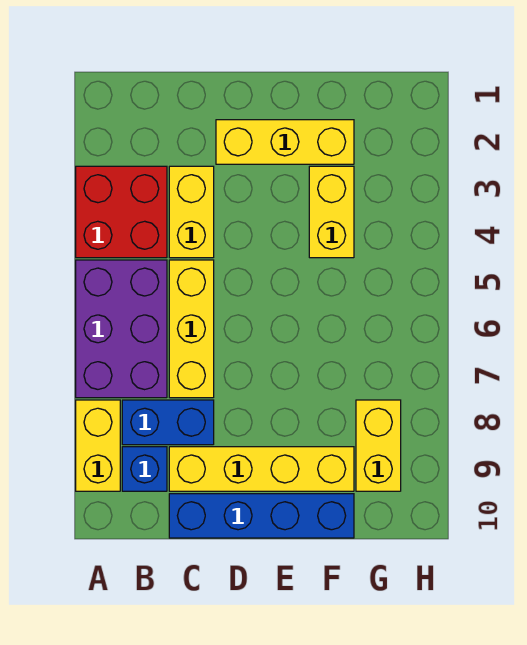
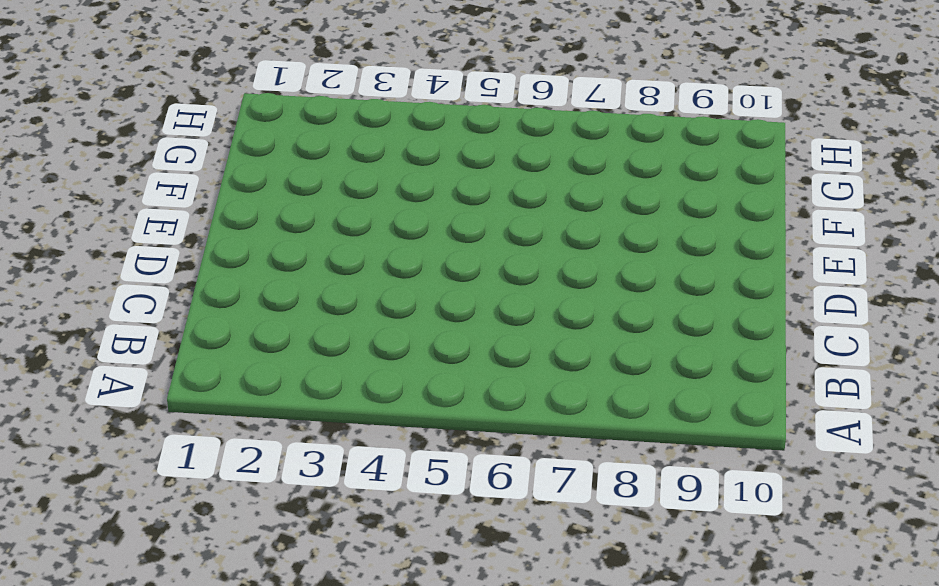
none -> red 2x2 brick [76,166,167,258]
none -> purple 2x3 brick [76,260,167,398]
none -> yellow 1x2 brick [76,400,120,491]

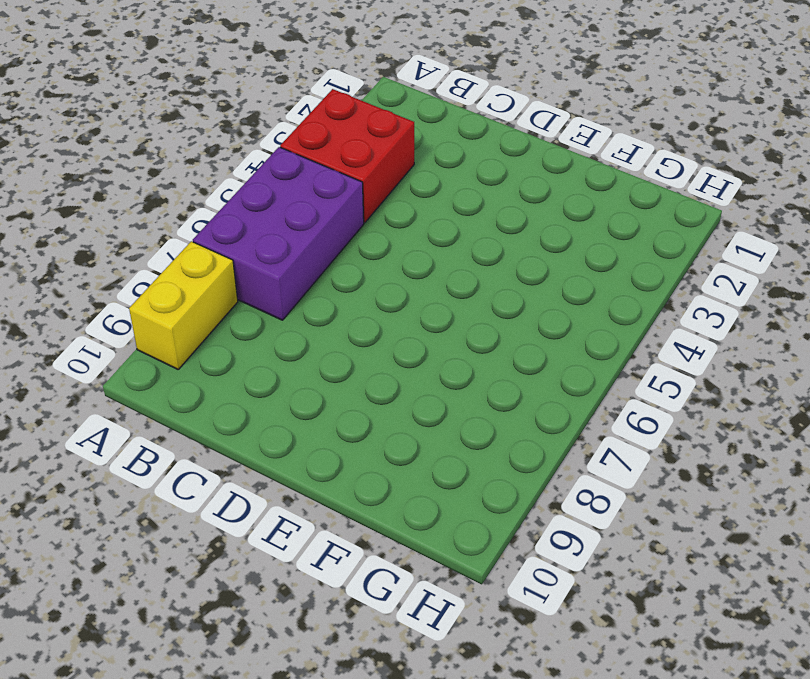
none -> blue 1x2 brick [122,400,214,445]
none -> blue 1x1 brick [122,447,167,491]
none -> yellow 1x2 brick [169,166,214,258]

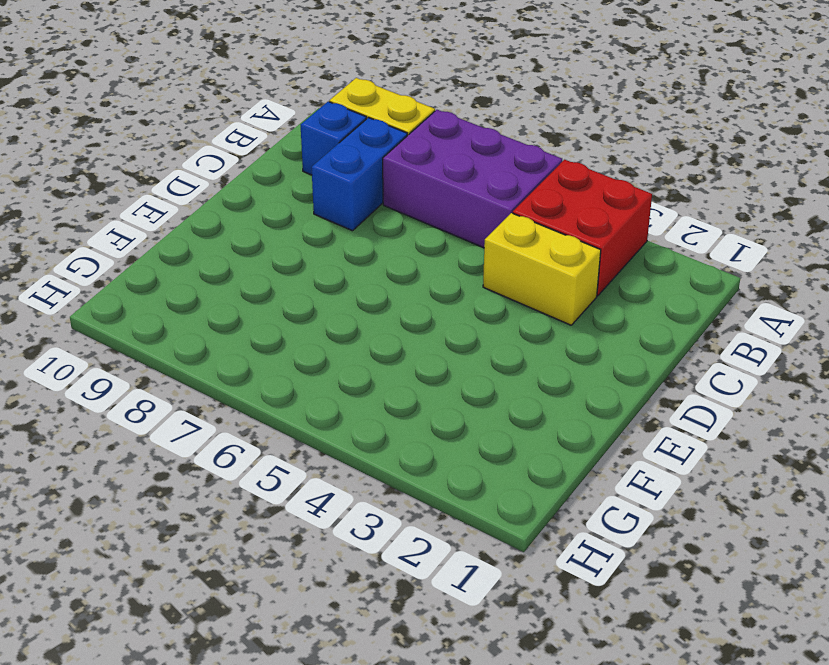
none -> yellow 1x3 brick [169,260,214,398]
none -> yellow 1x4 brick [169,447,354,491]
none -> blue 1x4 brick [169,494,354,538]

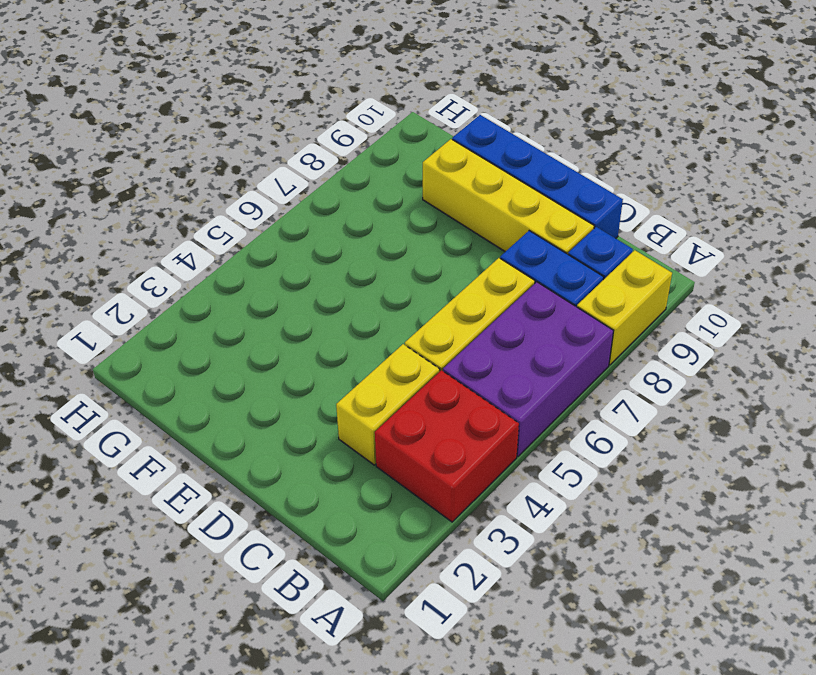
none -> yellow 1x3 brick [216,120,354,164]
none -> yellow 1x2 brick [309,166,354,258]
none -> yellow 1x2 brick [356,400,401,491]

